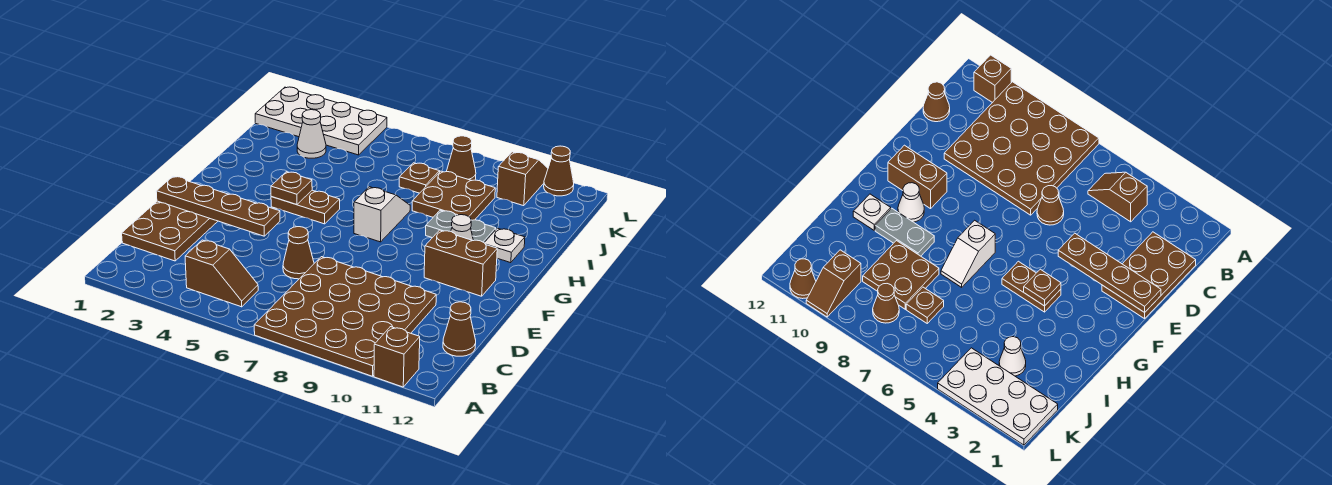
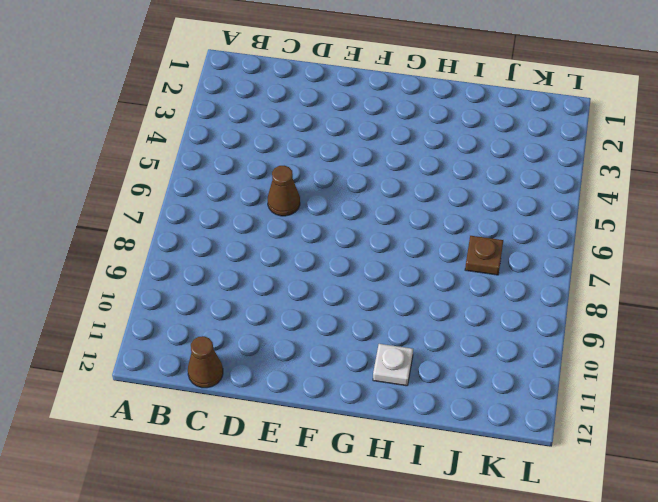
none -> brown 4x4 plate [254,257,436,376]
none -> brown 1x1 brick [374,327,420,387]
none -> brown 1x2 slope [185,240,258,307]

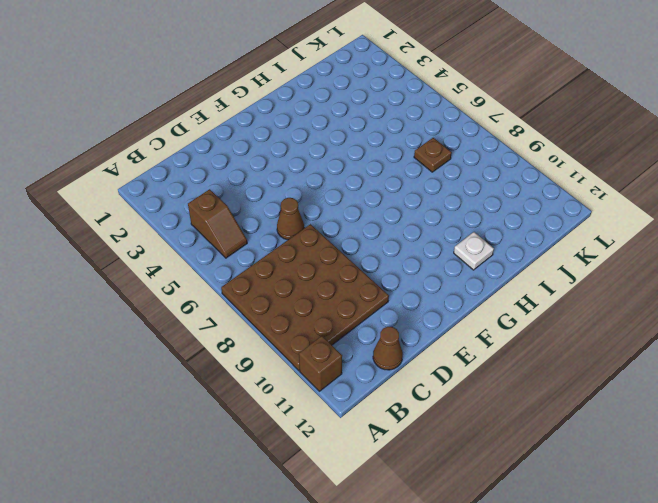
none -> brown 2x3 plate [122,201,218,261]
none -> brown 1x2 brick [424,230,497,296]
none -> brown 1x2 plate [271,190,340,224]

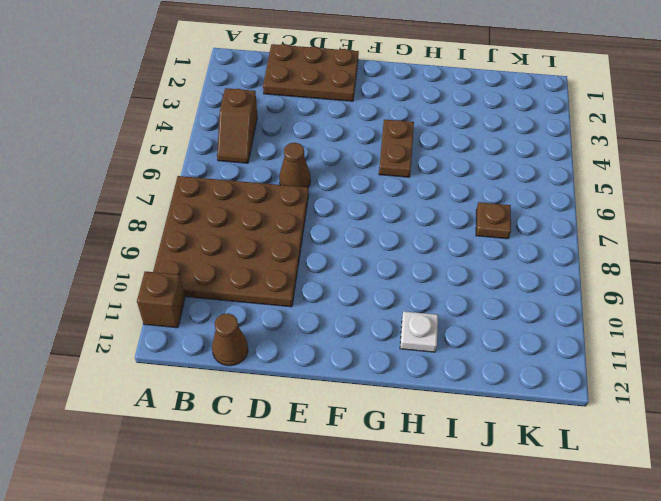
none -> brown 1x2 brick [424,230,497,296]
none -> white 1x2 slope [354,187,410,242]
none -> white 1x1 cone [451,215,473,241]

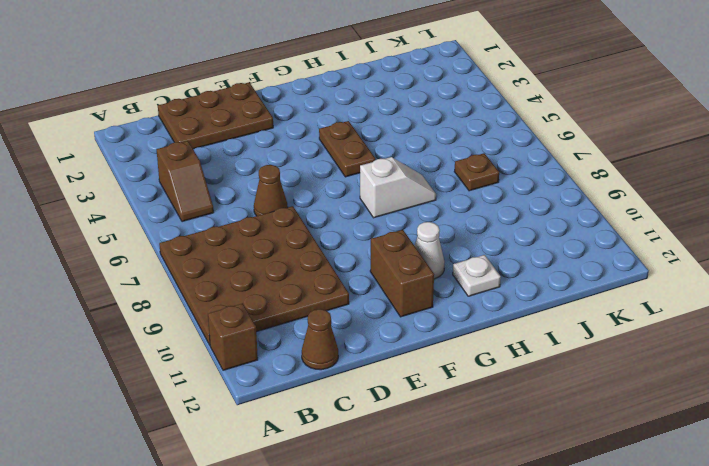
none -> grey 1x2 plate [426,210,496,242]
none -> brown 2x2 plate [412,171,495,220]
none -> white 1x1 cone [297,110,326,158]

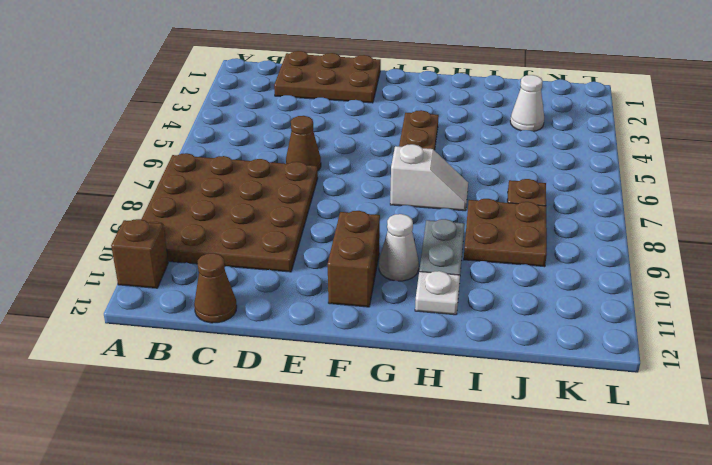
none -> brown 1x2 slope [185,240,258,307]
none -> white 2x4 plate [255,87,387,155]
none -> brown 1x1 cone [447,136,476,181]

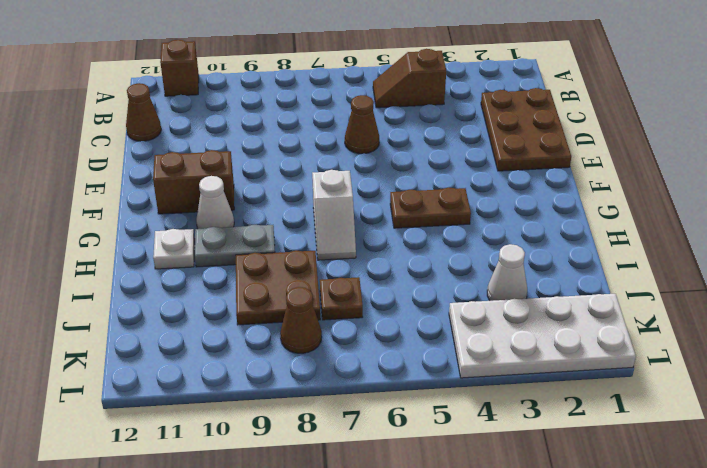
none -> brown 4x4 plate [254,257,436,376]
none -> brown 1x2 slope [497,152,548,206]
none -> brown 1x1 cone [544,146,574,196]

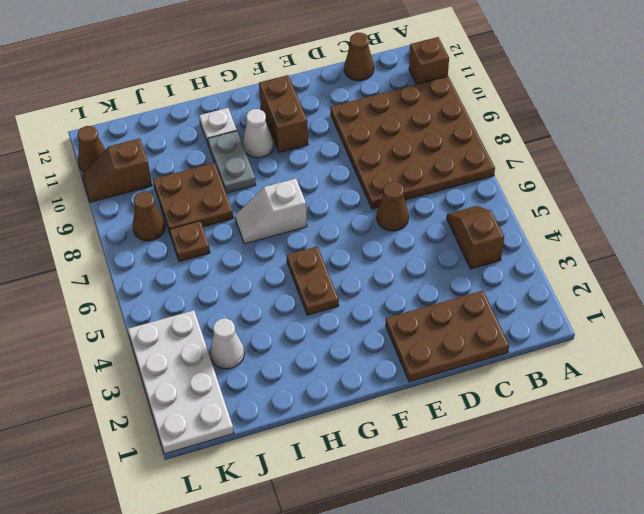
none -> brown 1x4 plate [156,176,280,236]
none -> brown 1x1 plate [271,172,312,205]

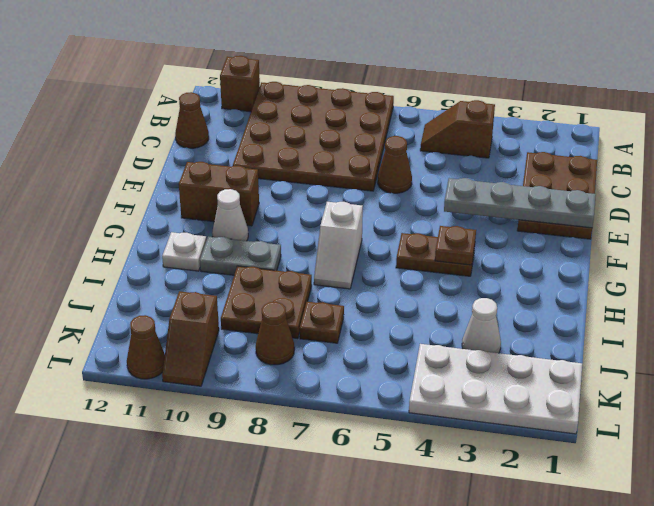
grey 1x4 plate [444,178,596,228] -> brown 1x4 plate [156,176,280,236]

